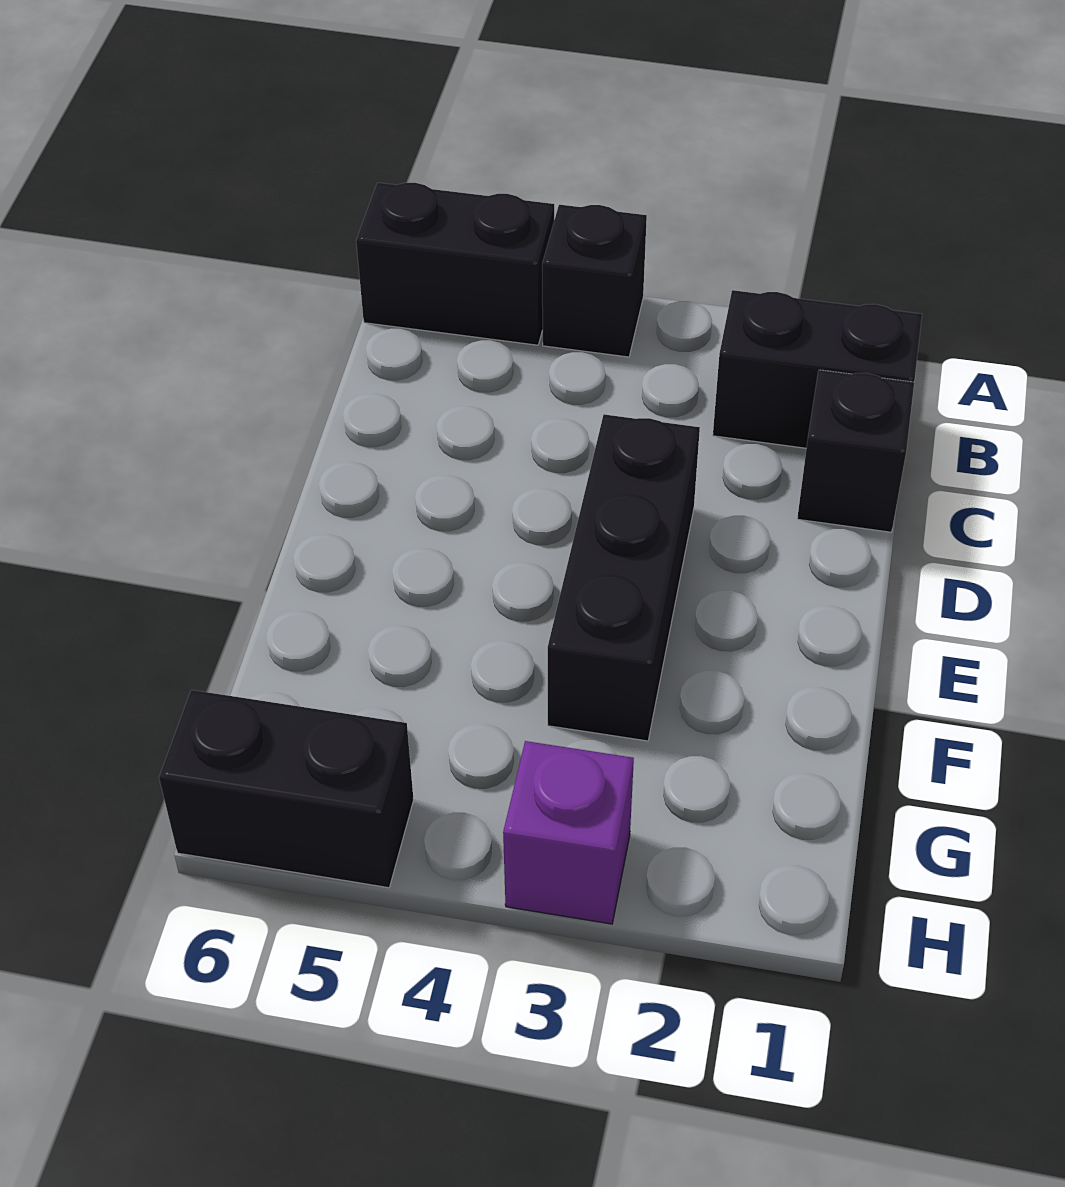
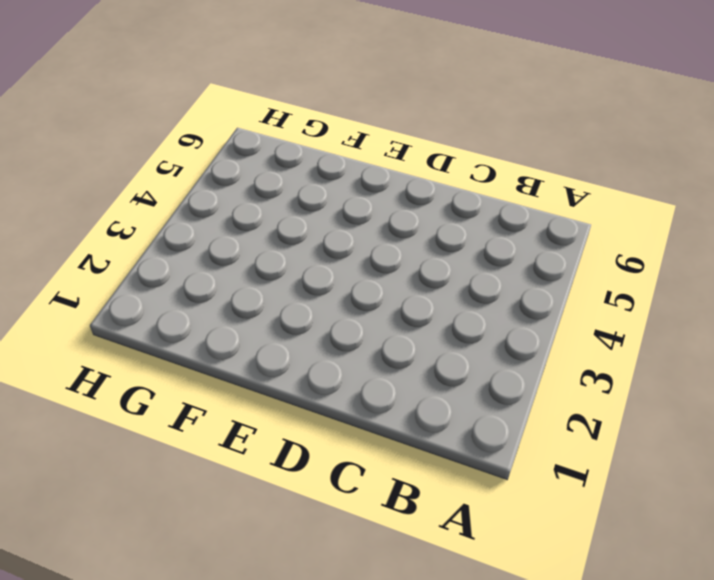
none -> black 1x1 brick [542,205,647,357]
none -> black 1x2 brick [356,183,554,345]

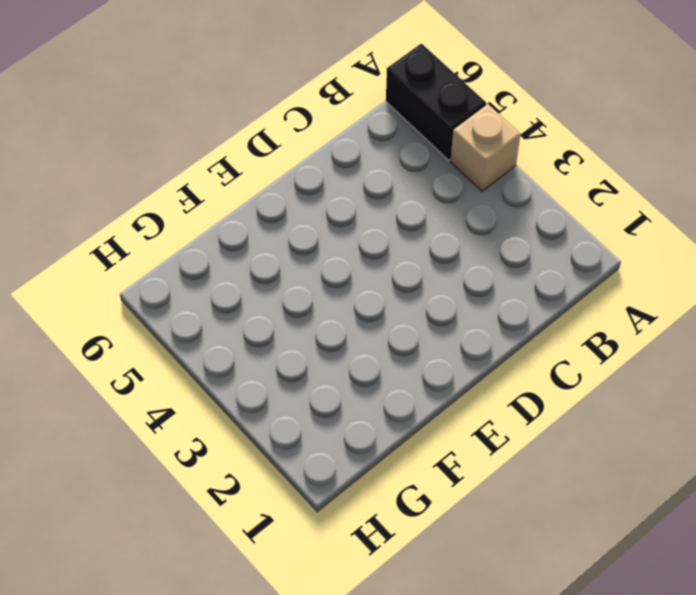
tan 1x1 brick [450,104,520,191] -> black 1x1 brick [542,205,647,357]
none -> black 1x2 brick [713,290,922,448]
none -> black 1x1 brick [797,370,914,532]

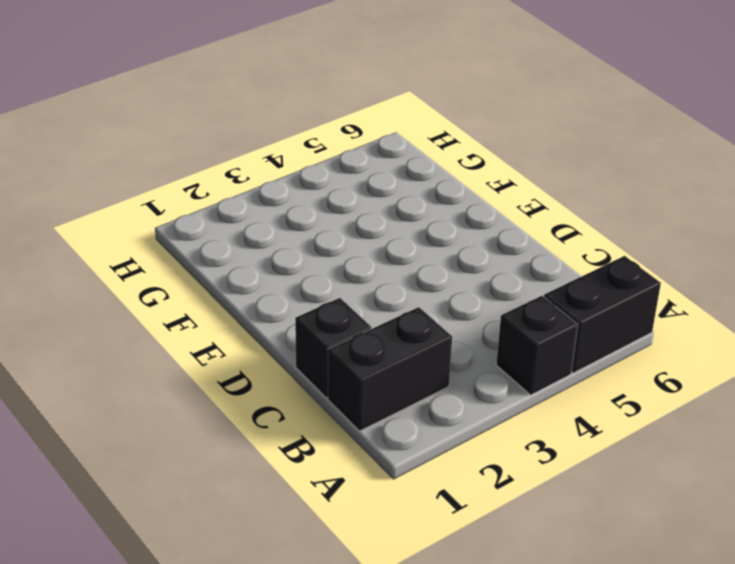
none -> black 1x3 brick [548,414,700,741]
none -> purple 1x1 brick [503,741,634,924]

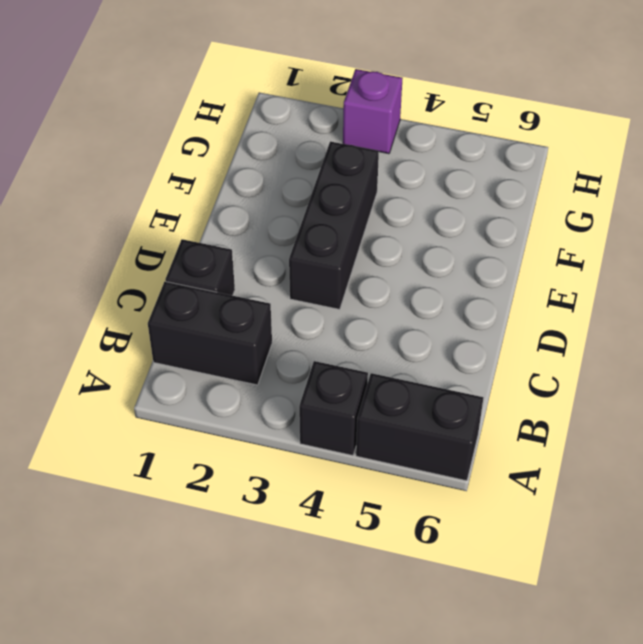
none -> black 1x2 brick [159,690,414,888]

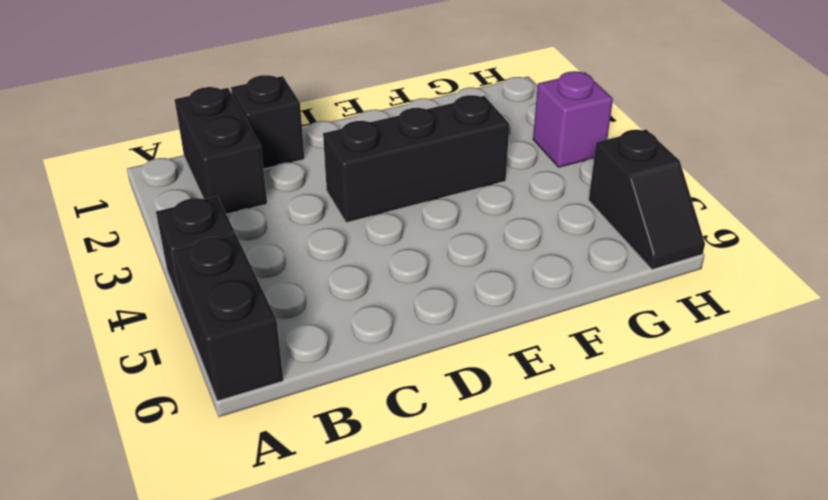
black 1x2 slope [589,130,705,270] -> black 1x2 brick [159,690,414,888]

